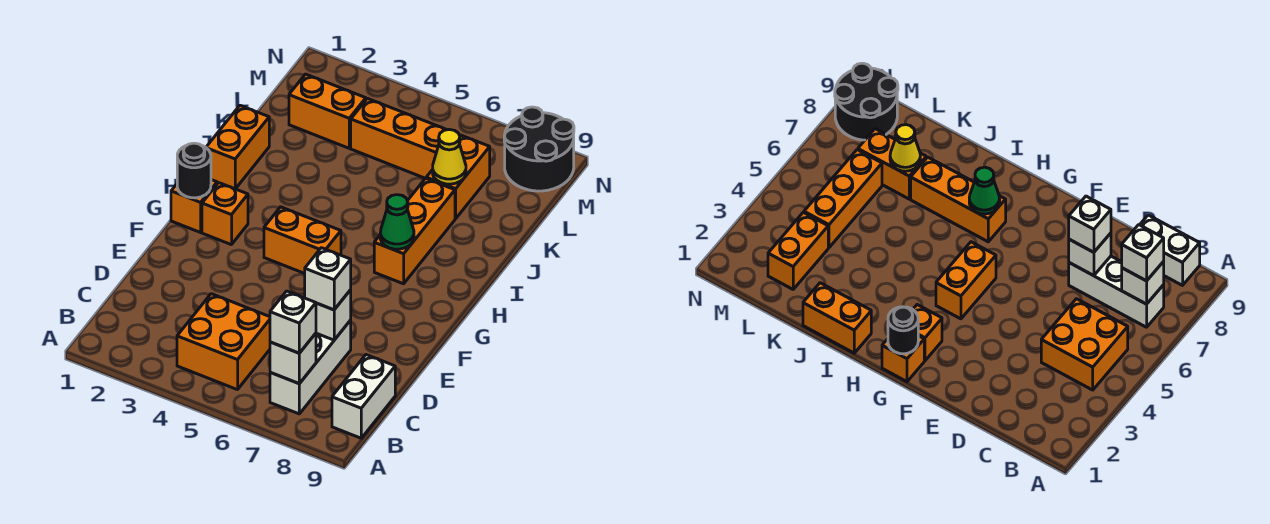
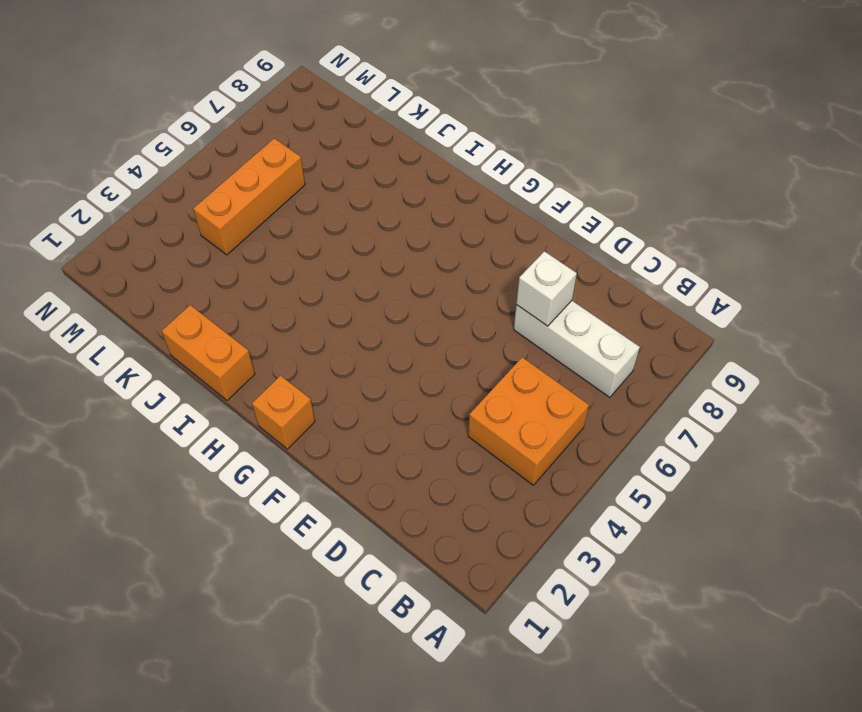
none -> white 1x2 brick [332,355,395,438]
none -> orange 1x1 brick [202,183,248,245]
none -> orange 1x2 brick [264,207,341,273]

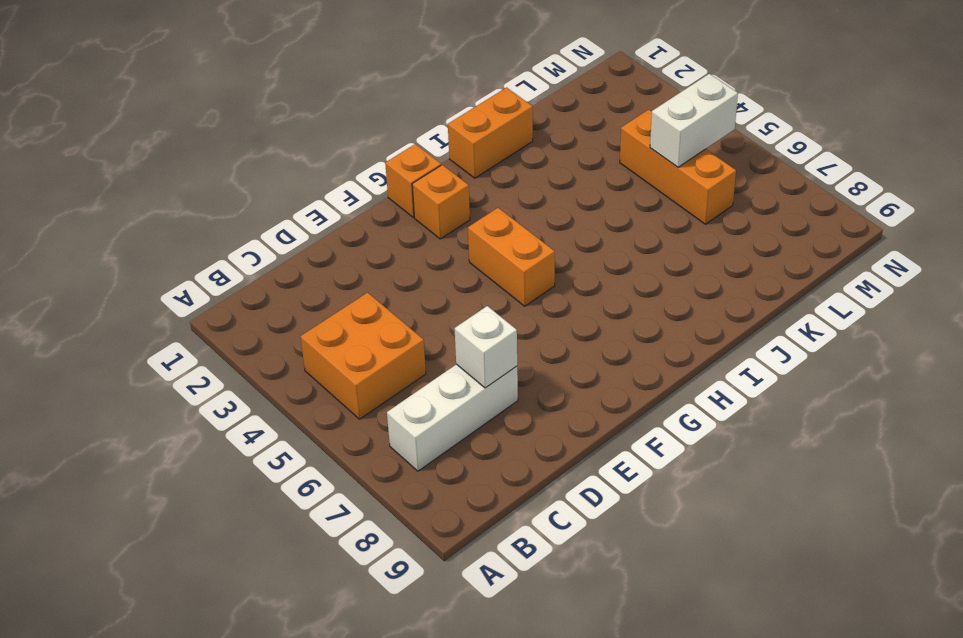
white 1x2 brick [650,74,738,167] -> white 1x2 brick moved to [332,355,395,438]
none -> orange 1x3 brick [374,178,455,284]
none -> orange 1x2 brick [426,135,490,219]
none -> orange 1x2 brick [289,74,366,148]

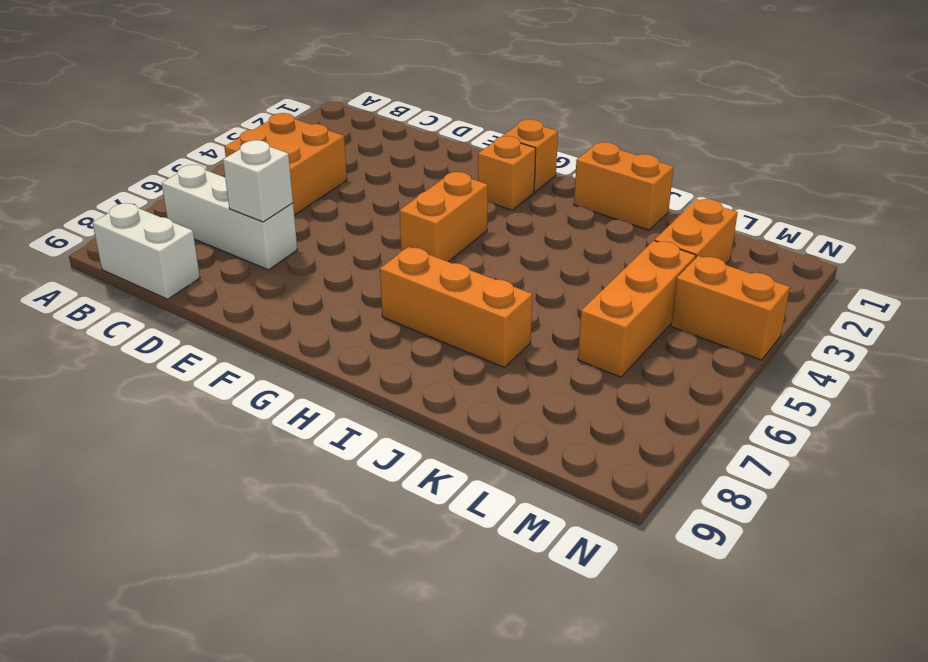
orange 1x2 brick [671,256,790,360] -> orange 1x2 brick moved to [426,135,490,219]
none -> black 2x2 round brick [504,107,574,191]
none -> white 1x1 brick [270,333,316,384]
none -> black 1x1 round brick [177,143,211,198]

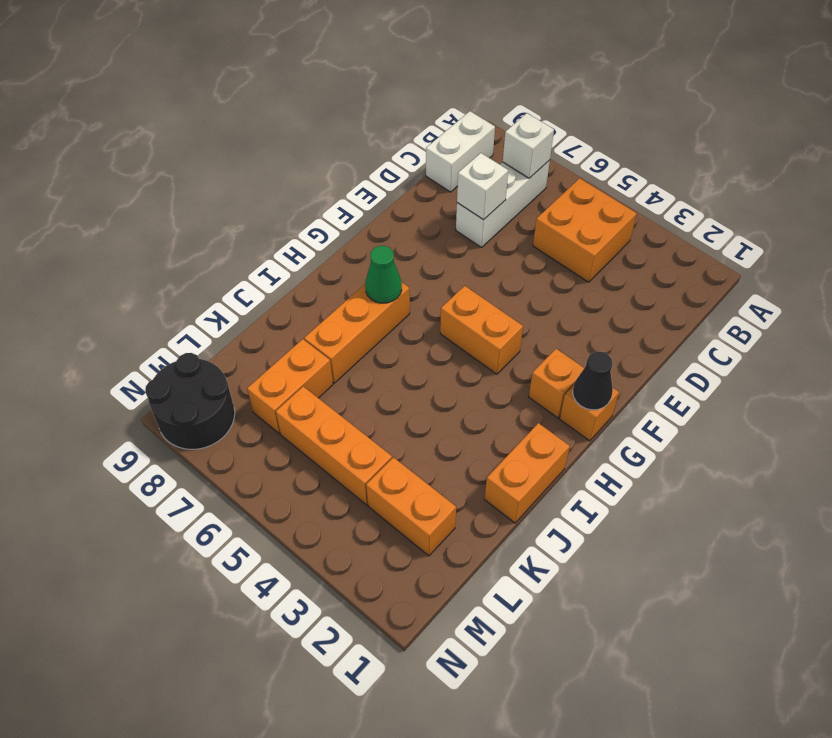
black 1x1 cone [573,352,613,410] -> black 1x1 round brick [177,143,211,198]
none -> yellow 1x1 cone [433,130,466,184]
none -> white 1x1 brick [270,291,316,353]
none -> white 1x1 brick [305,248,351,310]

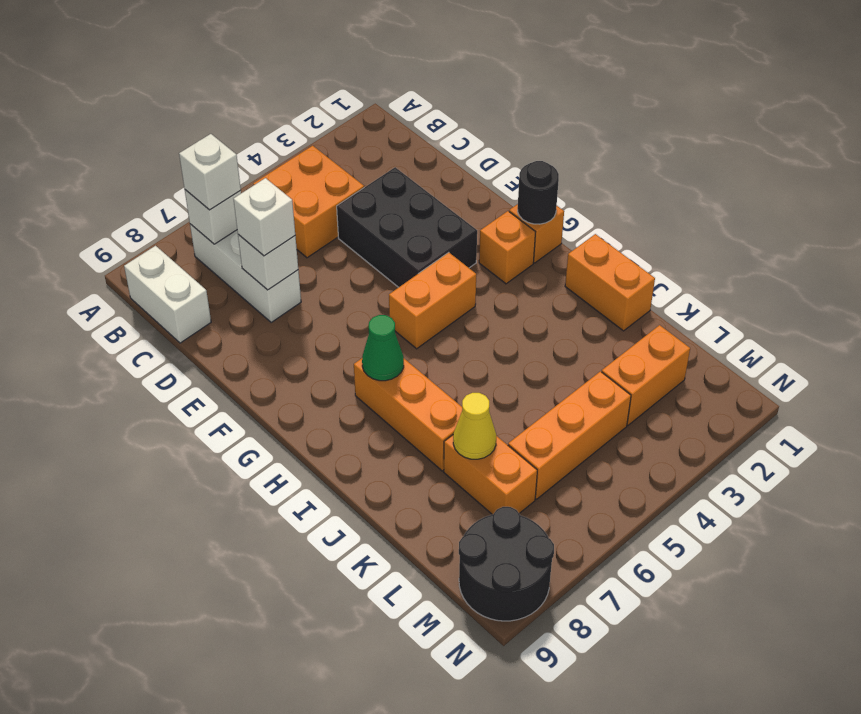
black 2x3 brick [337,167,477,287] -> none

